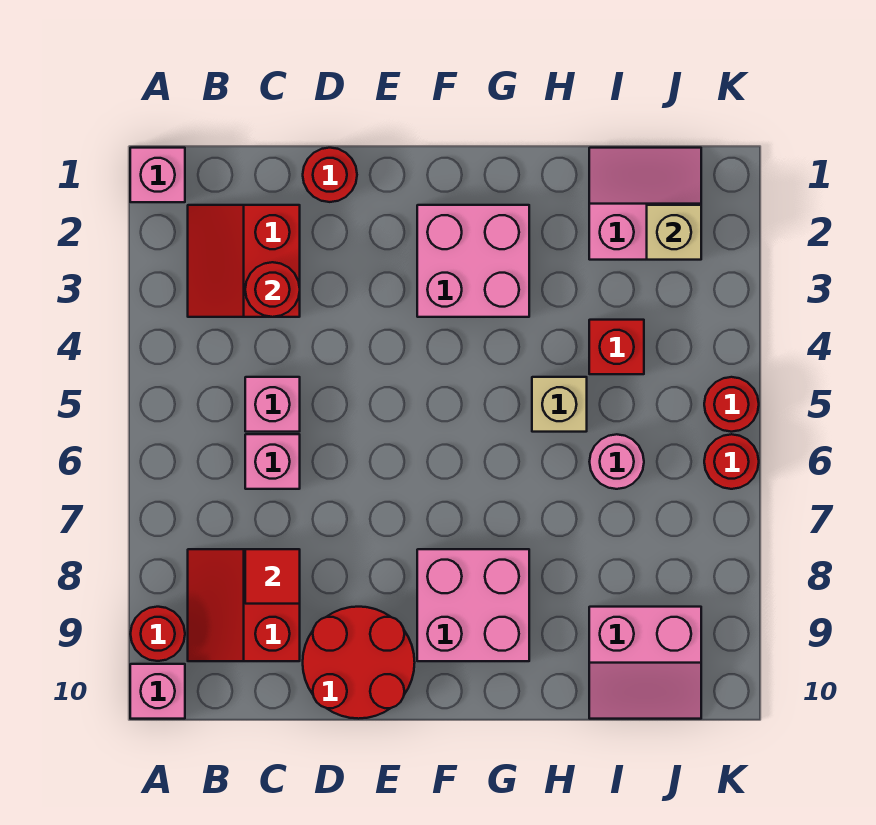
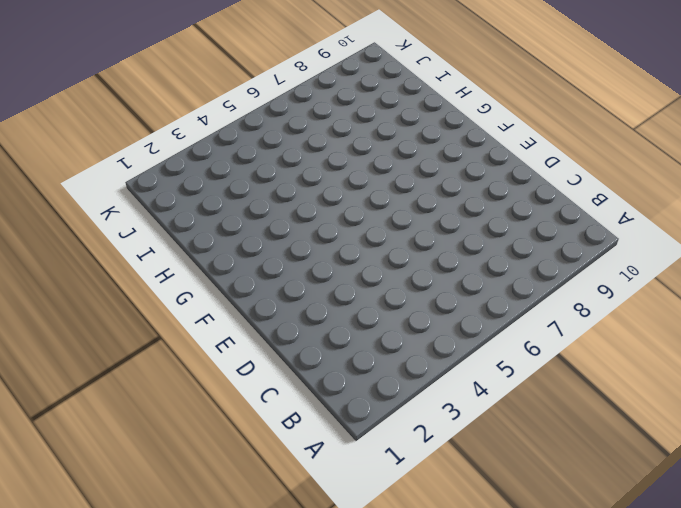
none -> pink 1x1 brick [130,148,185,202]
none -> red 1x1 round brick [131,607,185,661]
none -> pink 1x1 brick [130,664,185,719]

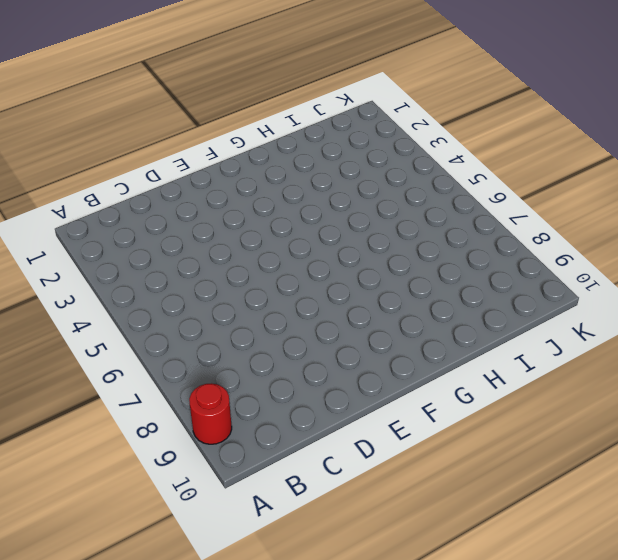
none -> pink 1x1 brick [130,148,185,202]
none -> pink 1x1 brick [130,664,185,719]
none -> red 2x2 slope [188,205,300,317]

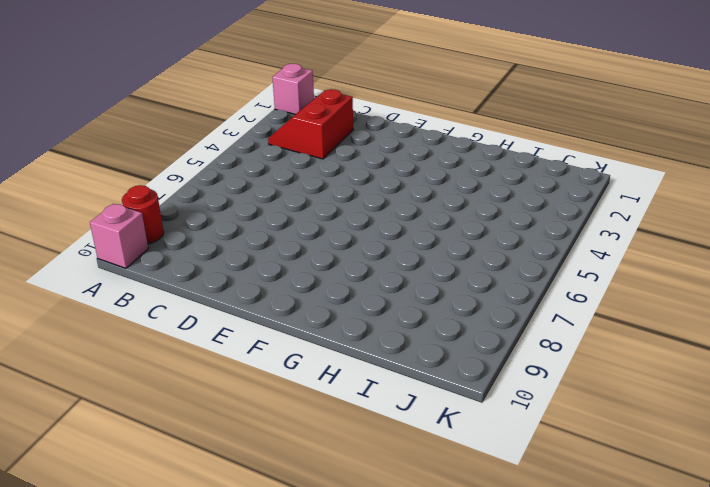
none -> red 2x2 slope [188,549,300,661]
none -> pink 1x1 brick [245,377,300,432]
none -> pink 1x1 brick [245,434,300,489]

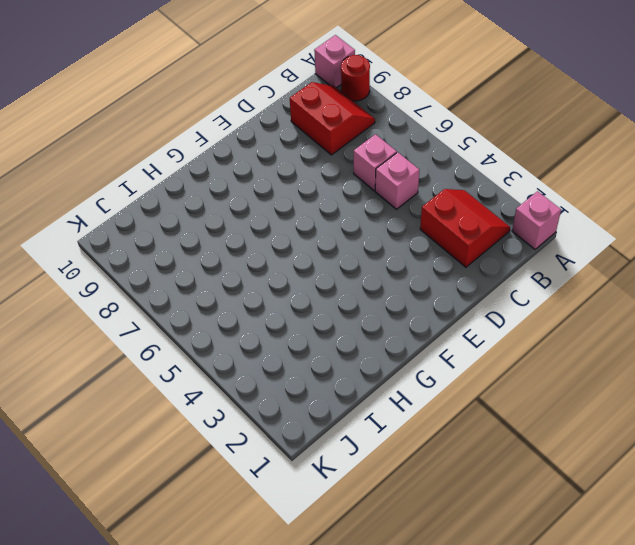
none -> red 1x1 round brick [303,148,357,202]
none -> red 2x2 round brick [303,607,415,719]
none -> pink 2x2 brick [417,205,529,317]

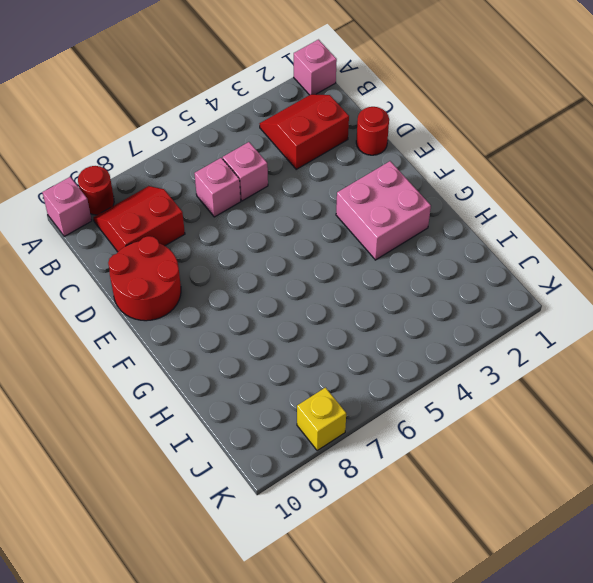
yellow 1x1 brick [297,388,346,451] -> none
none -> pink 2x2 brick [417,549,529,661]
none -> tan 1x1 brick [532,377,587,432]
none -> pink 2x2 slope [589,148,701,260]

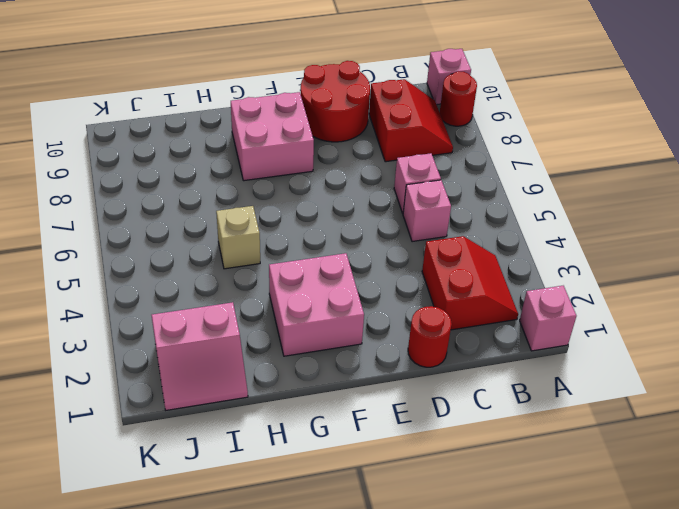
none -> red 1x1 brick [589,320,644,374]
none -> pink 1x1 round brick [589,434,644,489]
none -> pink 2x2 slope [589,607,701,719]

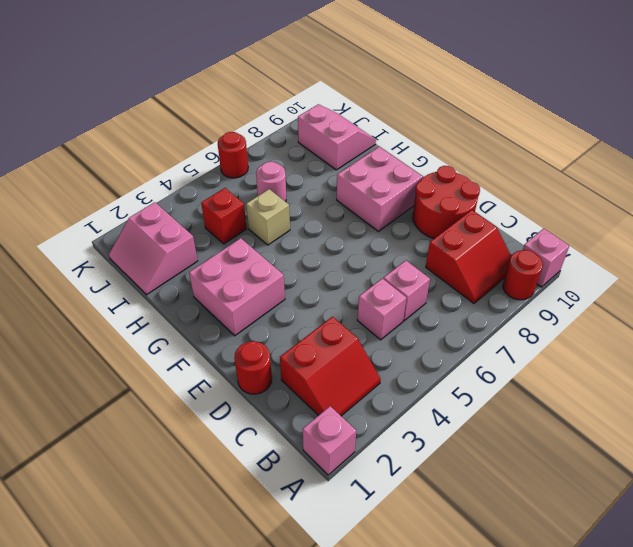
none -> red 1x1 round brick [704,377,759,432]
none -> red 1x1 round brick [245,262,300,317]
none -> red 1x1 tile [245,549,300,604]

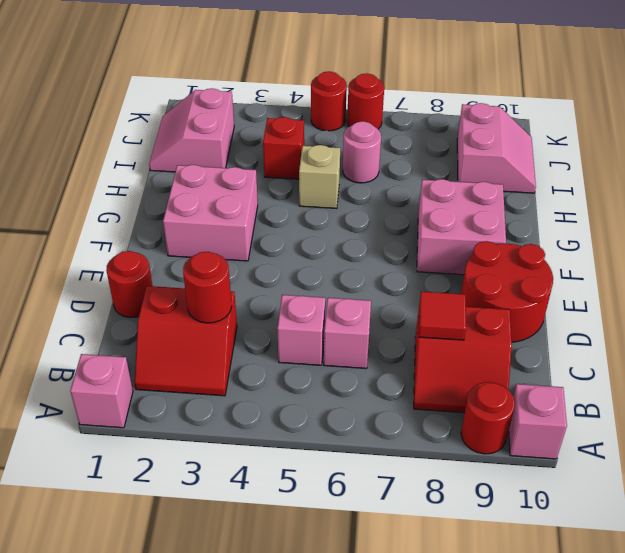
none -> tan 1x1 brick [647,205,701,260]

